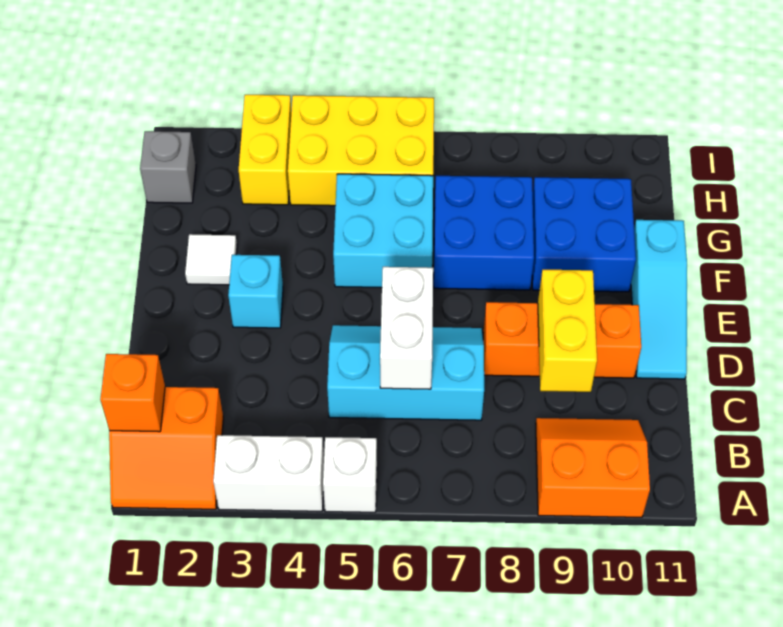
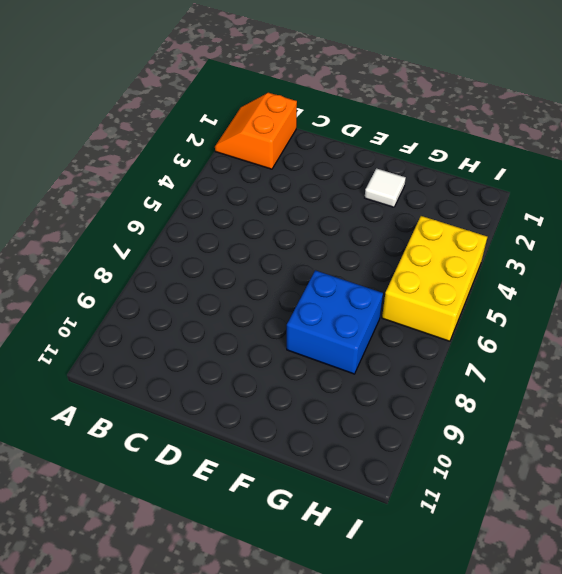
none -> white 1x2 brick [213,435,324,511]
none -> white 1x1 brick [323,437,377,512]
none -> orange 2x2 slope [536,418,650,517]

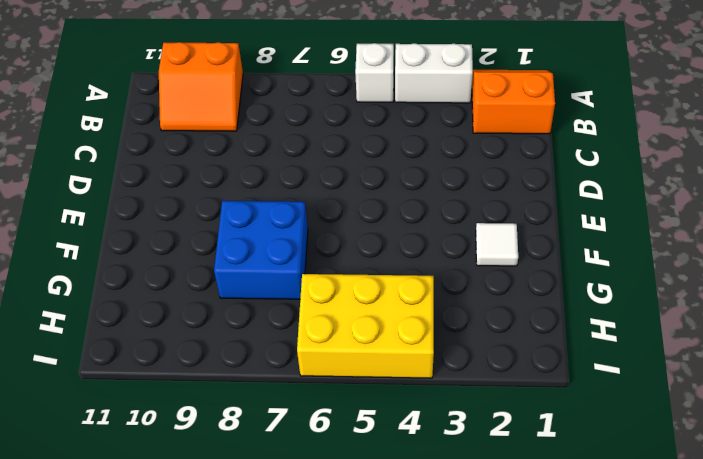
none -> cyan 2x3 slope [327,325,484,420]
none -> orange 1x3 brick [483,302,641,378]
none -> cyan 1x3 slope [631,220,687,379]

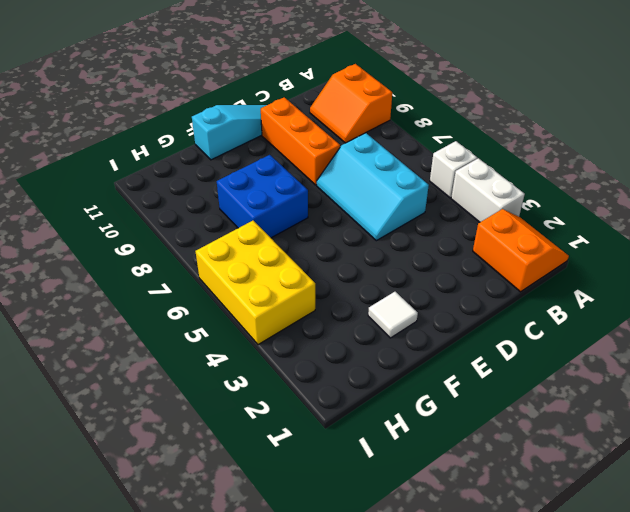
none -> cyan 1x1 brick [228,255,283,328]
none -> cyan 2x2 brick [333,174,433,288]
none -> blue 2x2 brick [532,177,636,292]

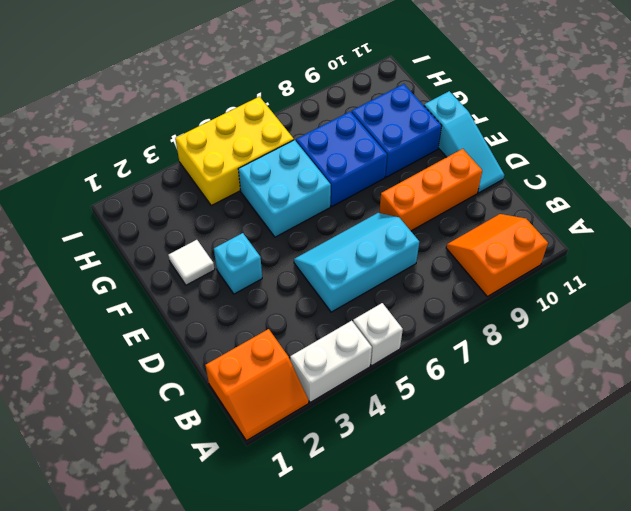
none -> grey 1x1 brick [140,131,196,203]
none -> yellow 1x2 brick [239,95,291,205]
none -> orange 1x1 brick [100,354,165,432]

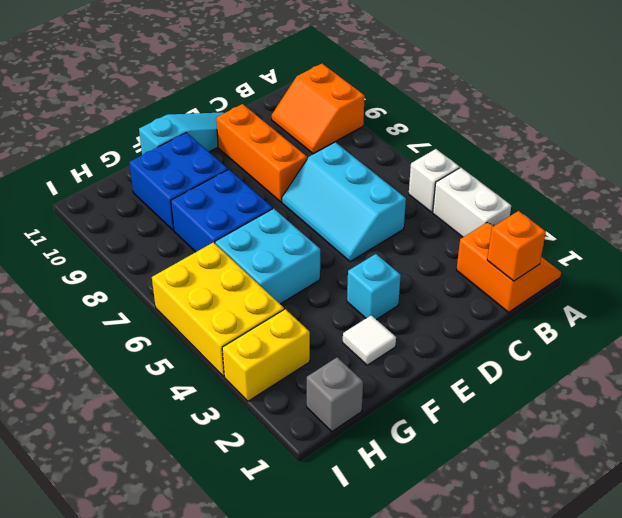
none -> white 1x2 brick [380,267,433,389]
none -> yellow 1x2 brick [538,270,597,392]

